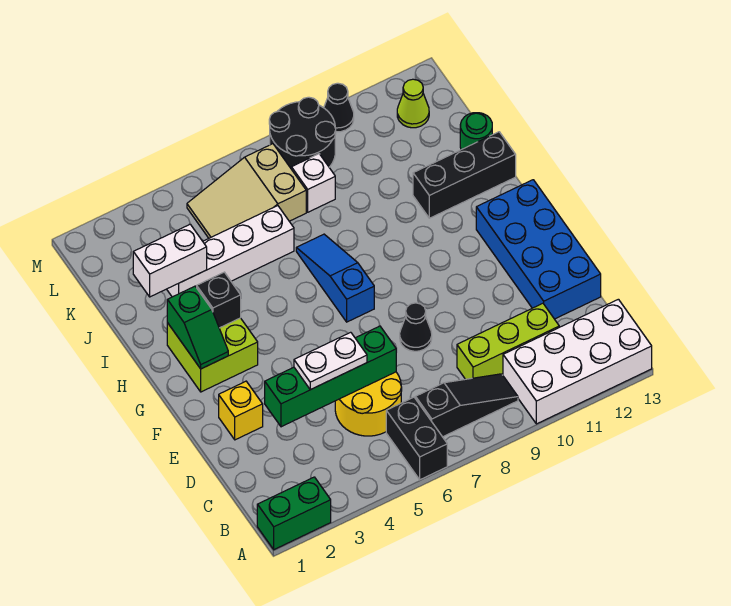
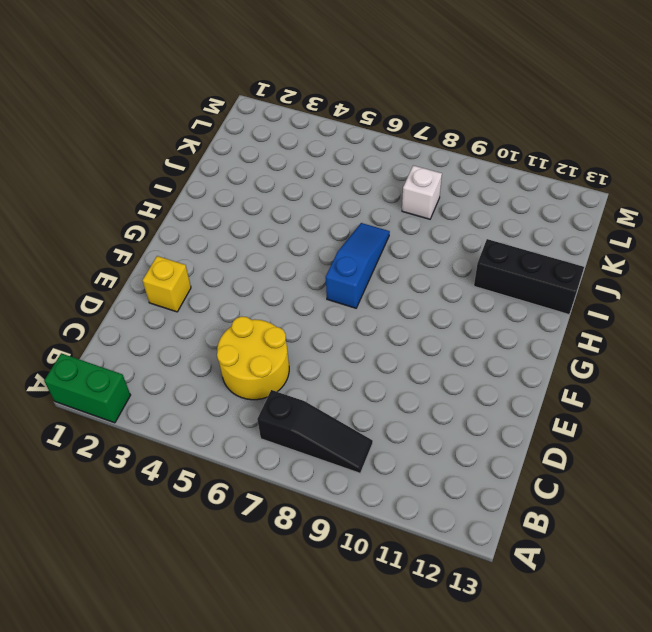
none -> black 1x2 brick [386,397,447,480]
none -> white 2x4 brick [503,299,652,424]
none -> lime 1x3 brick [457,303,559,379]

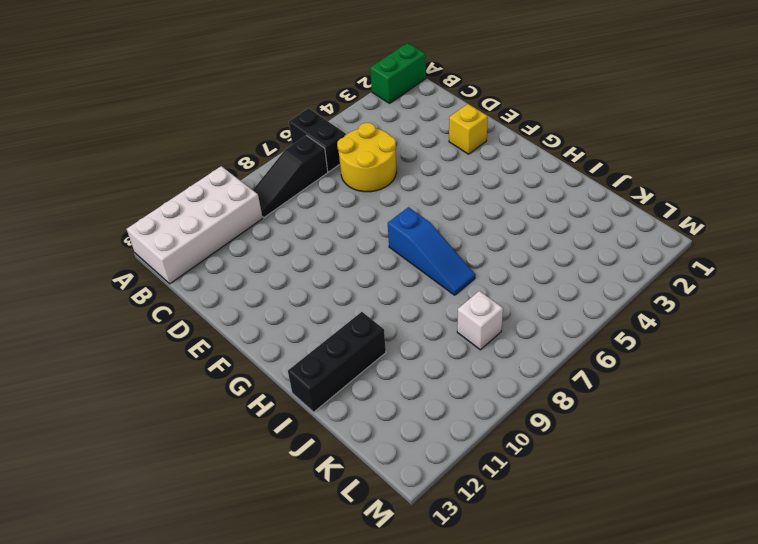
none -> lime 1x3 brick [457,303,559,379]
none -> blue 2x4 brick [476,180,601,319]
none -> black 1x1 cone [400,303,432,351]

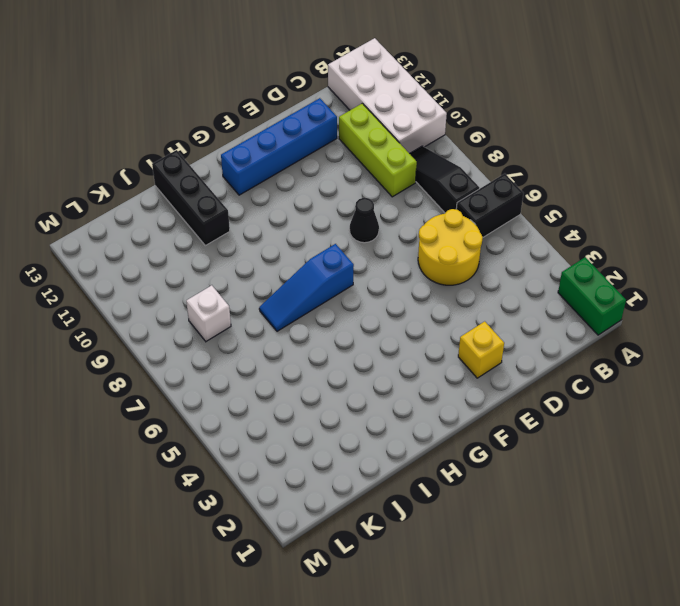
blue 1x4 brick [221,98,337,195] -> blue 2x4 brick [476,180,601,319]
none -> lime 2x2 brick [167,318,258,392]
none -> white 1x4 brick [167,206,294,297]
none -> green 1x1 round brick [460,113,492,150]

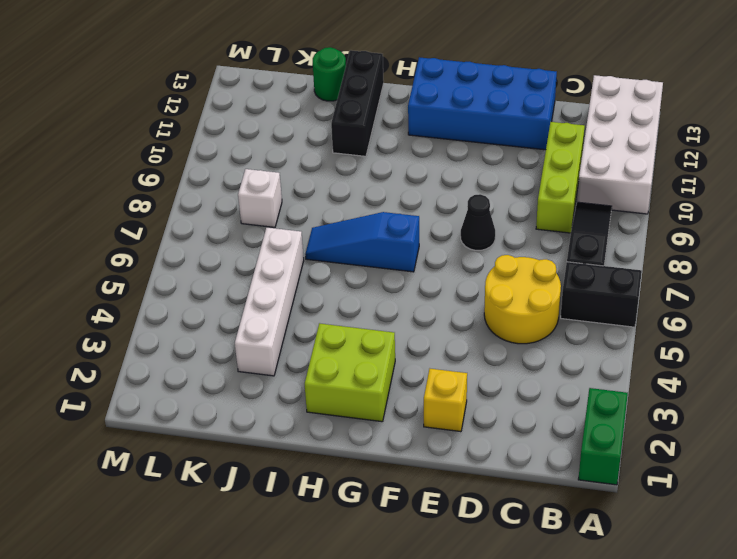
none -> tan 2x3 slope [187,144,306,238]
none -> black 2x2 round brick [269,97,336,168]
none -> lime 1x1 cone [397,79,429,128]

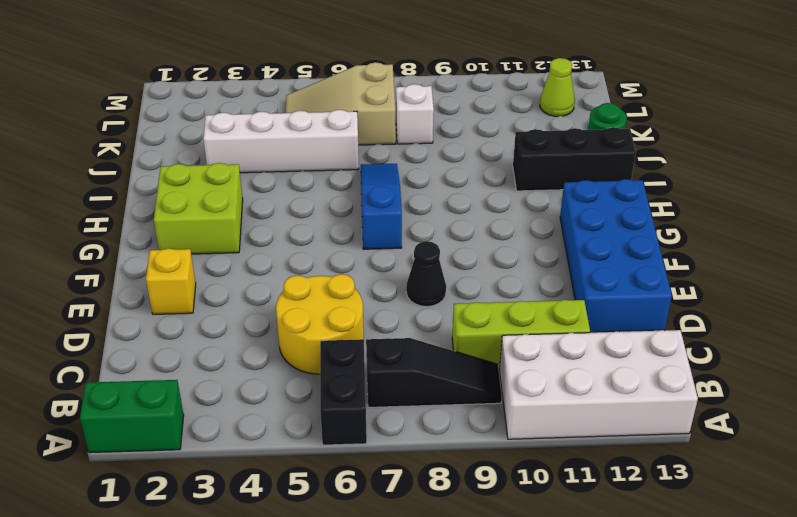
none -> black 2x2 round brick [269,97,336,168]
none -> black 1x1 cone [324,83,354,132]
none -> green 1x4 brick [265,326,396,427]

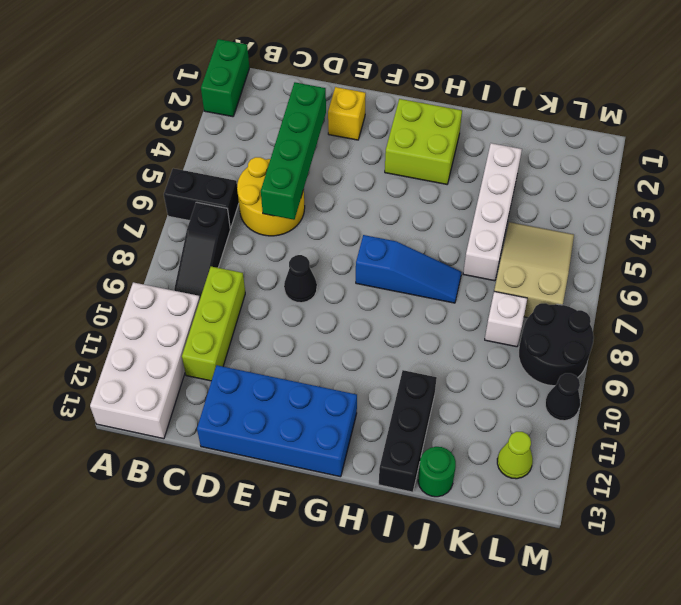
none -> green 1x2 slope [167,286,228,369]
none -> black 1x1 brick [197,272,241,328]
none -> white 1x2 brick [133,224,207,297]

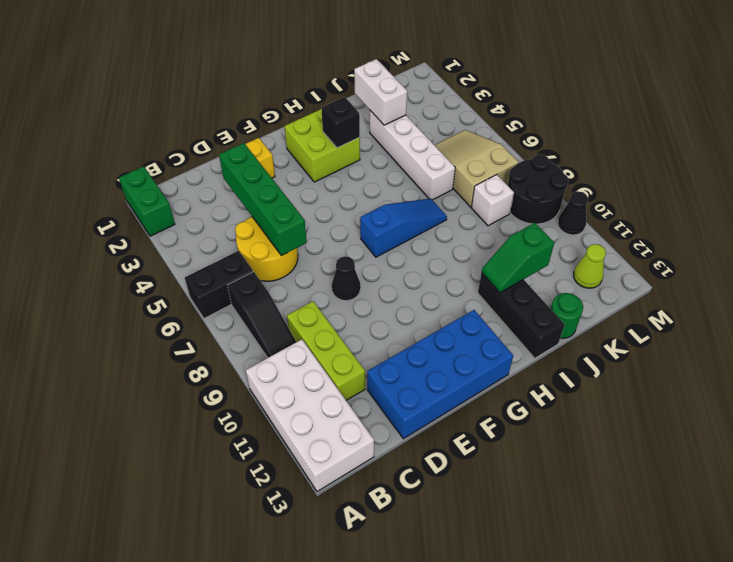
green 1x2 slope [482,223,554,293] -> green 1x2 slope moved to [167,286,228,369]
none -> white 1x2 plate [294,332,367,390]

